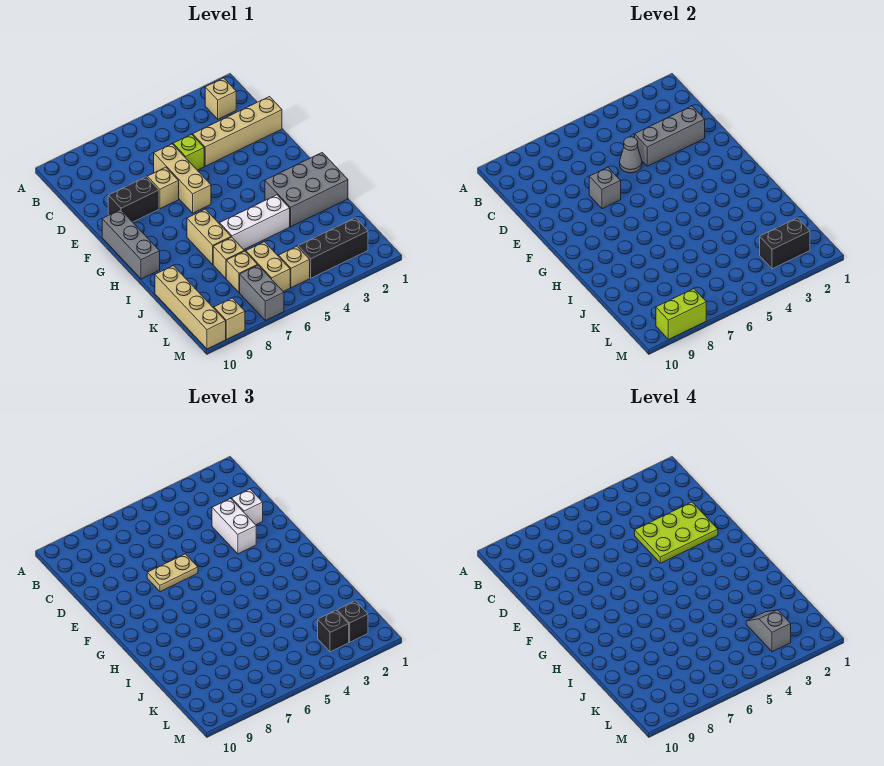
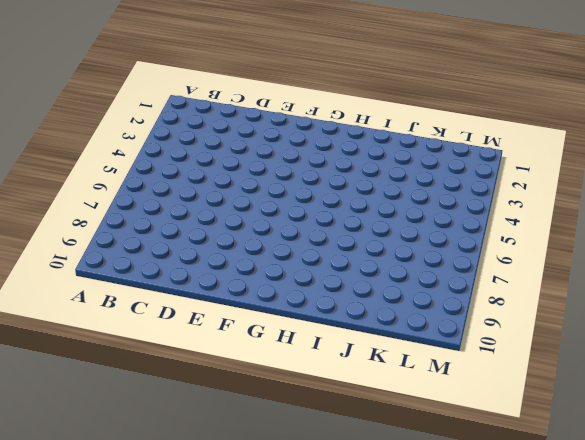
none -> tan 1x1 brick [205,78,236,119]
none -> tan 1x4 brick [193,97,282,166]
none -> lime 1x1 brick [173,134,204,170]
none -> tan 1x3 brick [154,144,211,213]

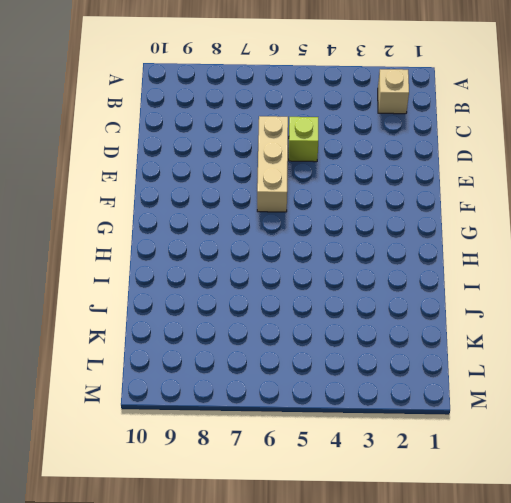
none -> tan 1x4 brick [193,97,282,166]
none -> tan 1x1 brick [147,167,179,209]
none -> black 1x2 brick [108,177,159,222]
none -> grey 1x3 brick [102,210,160,279]

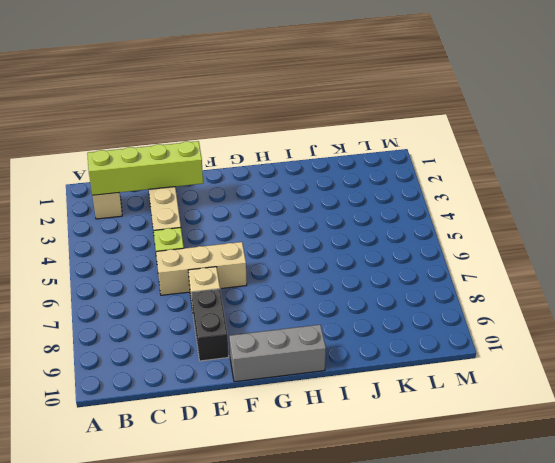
lime 1x4 brick [87,141,203,195] -> grey 1x3 brick [635,106,705,166]
none -> grey 2x3 brick [265,153,348,227]
none -> tan 1x2 brick [187,209,231,264]
none -> white 1x3 brick [220,195,290,249]
none -> tan 1x1 brick [213,237,244,278]

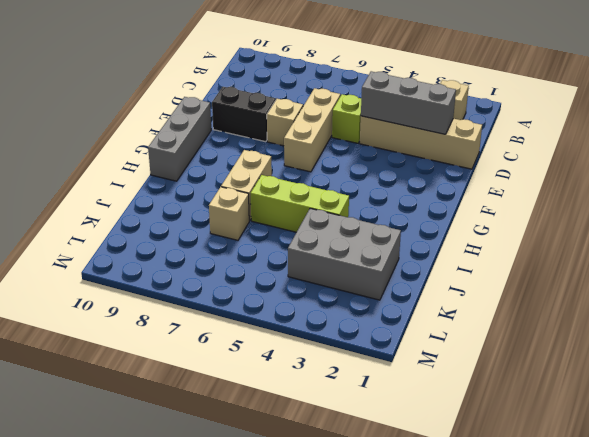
lime 1x3 brick [251,175,349,232] -> white 1x3 brick [220,195,290,249]
grey 2x3 brick [288,208,401,300] -> grey 2x3 brick moved to [265,153,348,227]
none -> tan 1x4 brick [155,266,226,349]
none -> tan 1x2 brick [246,242,290,292]
none -> tan 1x1 brick [226,251,257,293]
none -> black 1x3 brick [298,218,368,278]

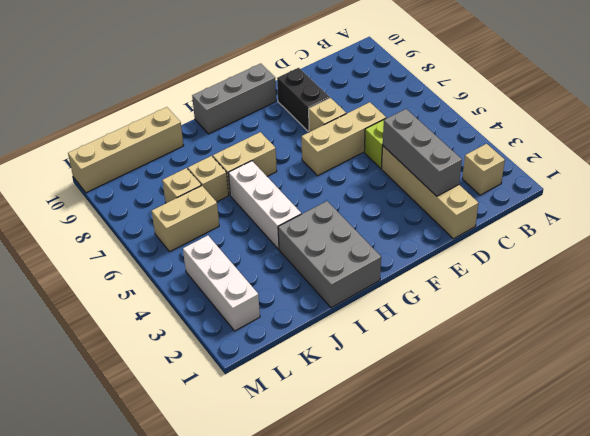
white 1x3 brick [183,235,260,331] -> black 1x3 brick [298,218,368,278]
none -> tan 1x1 brick [279,246,310,288]
none -> grey 1x2 brick [240,265,284,321]
none -> tan 1x1 brick [214,298,245,340]
none -> grey 1x1 cone [620,137,642,173]

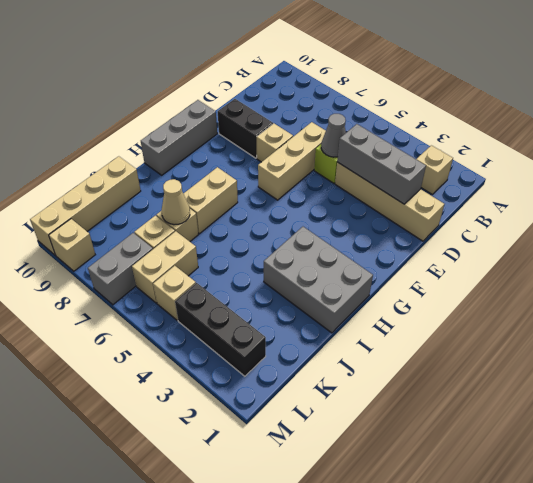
tan 1x1 cone [162,179,190,225] -> none
none -> white 1x3 brick [220,195,290,249]
none -> grey 1x1 brick [589,167,621,209]
none -> black 1x2 brick [760,218,810,269]
none -> lime 1x2 brick [656,289,706,340]

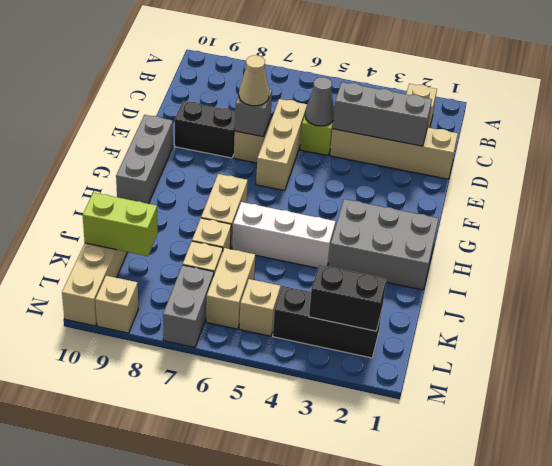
tan 1x1 cone [239,55,269,106] -> tan 1x2 plate [147,554,198,592]
lime 1x2 brick [83,192,158,256] -> lime 1x2 brick moved to [656,289,706,340]
none -> white 1x1 brick [232,489,263,525]
none -> white 1x2 brick [212,498,256,554]
none -> black 1x1 brick [337,601,368,642]
none -> black 1x1 brick [318,610,349,652]

